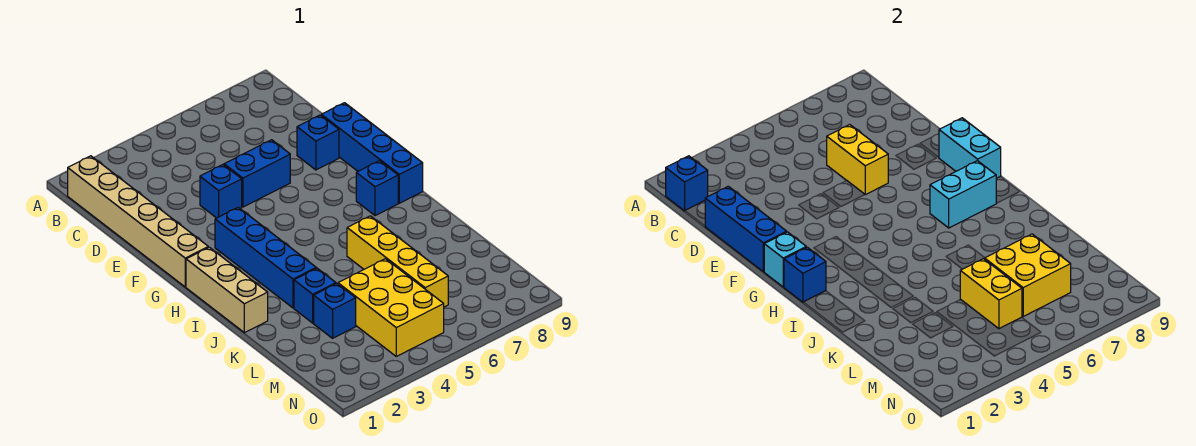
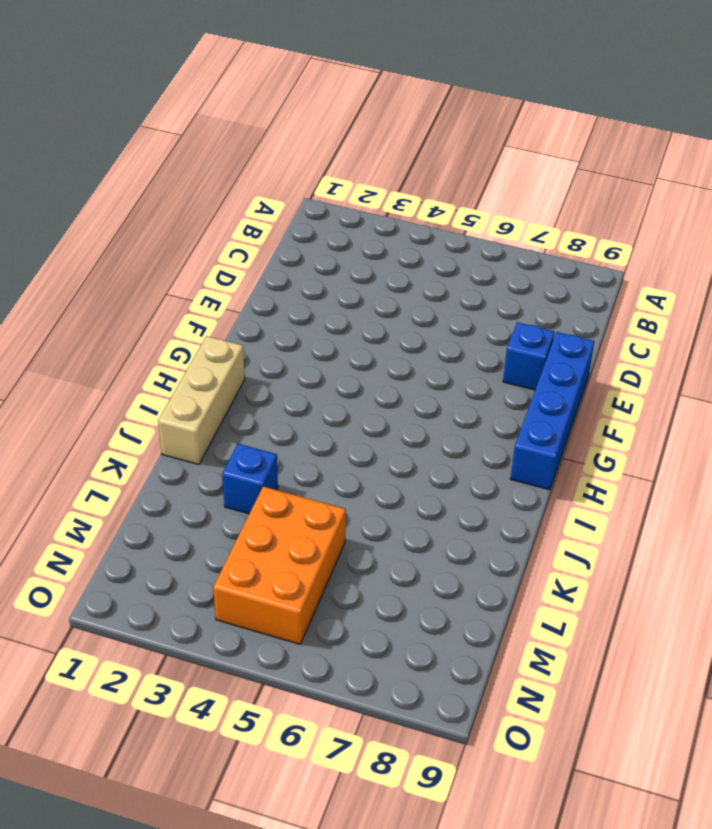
orange 2x3 brick [213,487,346,644] -> yellow 2x3 brick [338,259,444,356]
none -> tan 1x6 brick [68,156,208,287]
none -> blue 1x1 brick [200,165,242,218]
none -> blue 1x2 brick [224,140,290,207]

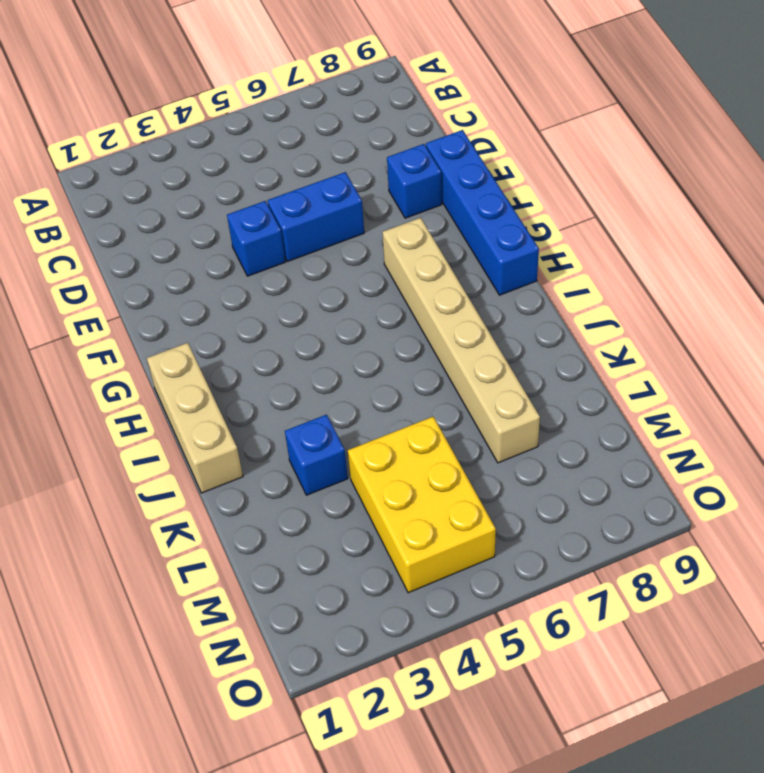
tan 1x6 brick [382,218,540,463] -> tan 1x6 brick moved to [68,156,208,287]
none -> blue 1x4 brick [215,207,316,308]
none -> blue 1x1 brick [356,161,398,216]
none -> yellow 1x4 brick [347,216,448,307]

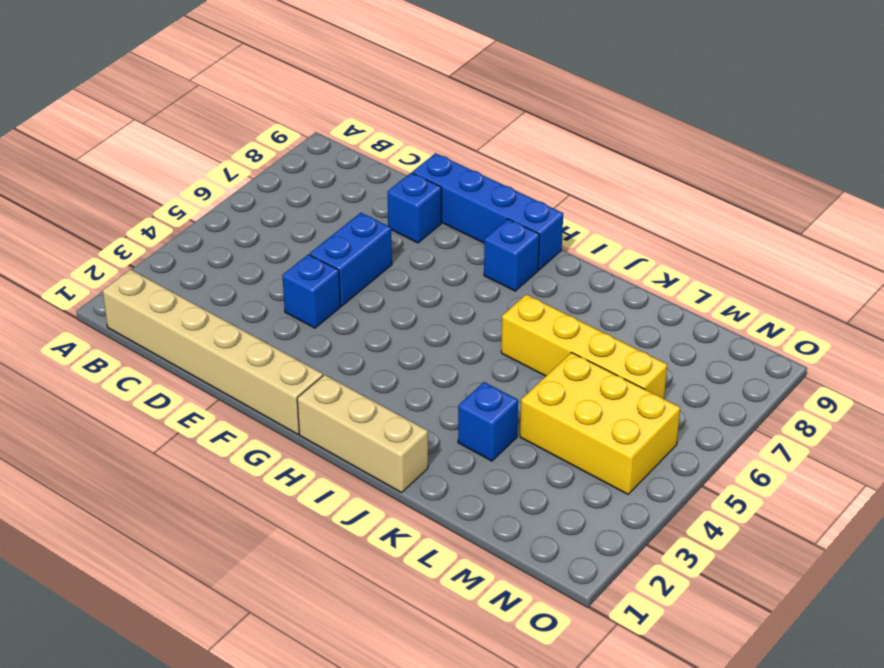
none -> blue 1x4 brick [215,207,316,308]
none -> blue 1x1 brick [314,284,356,338]
none -> blue 1x1 brick [666,156,708,211]

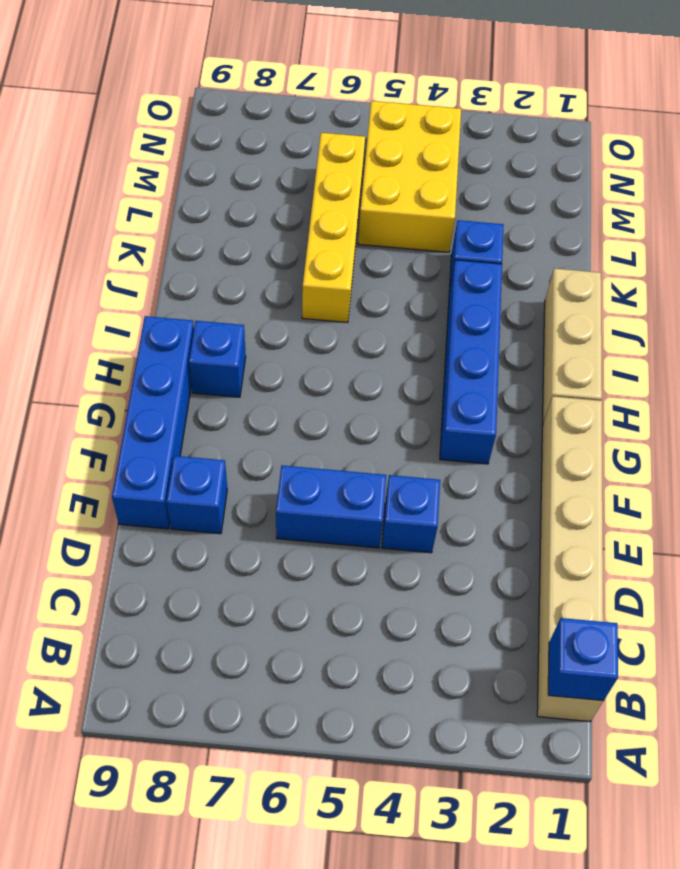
none -> blue 1x1 brick [314,284,356,338]
none -> blue 1x3 brick [705,186,787,272]
none -> yellow 1x2 brick [827,125,888,195]

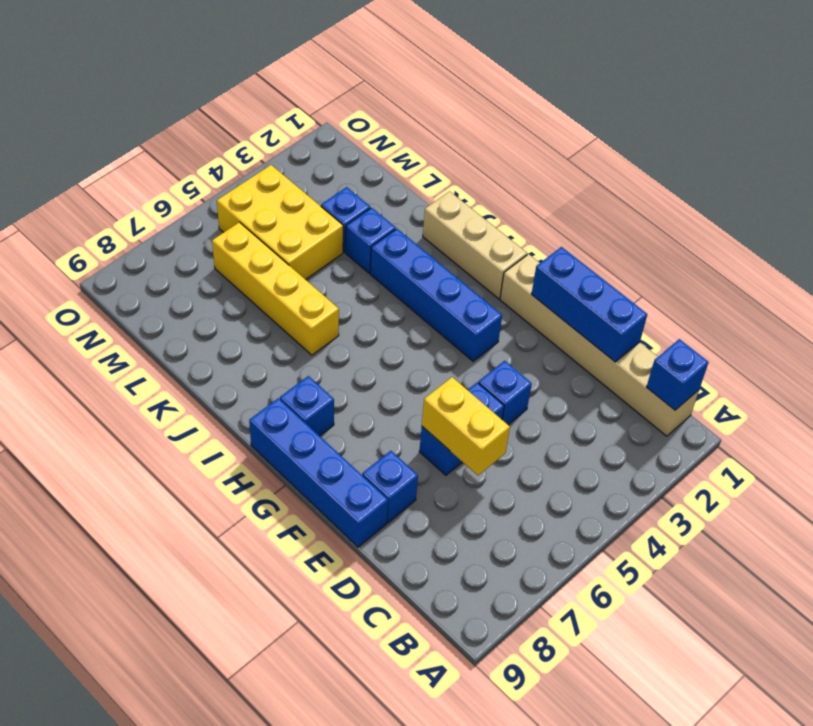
none -> cyan 1x2 brick [939,118,1001,178]
none -> cyan 1x1 brick [764,232,806,287]
none -> blue 1x1 brick [784,247,826,302]

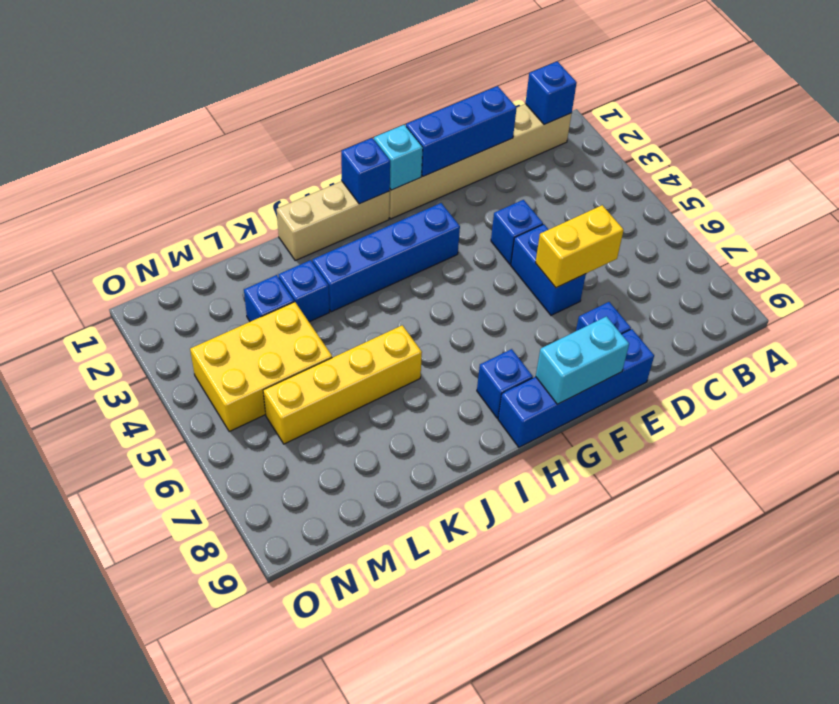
none -> cyan 1x2 brick [930,161,996,228]
none -> yellow 1x2 brick [960,259,1022,329]
none -> yellow 2x2 brick [985,234,1071,316]

